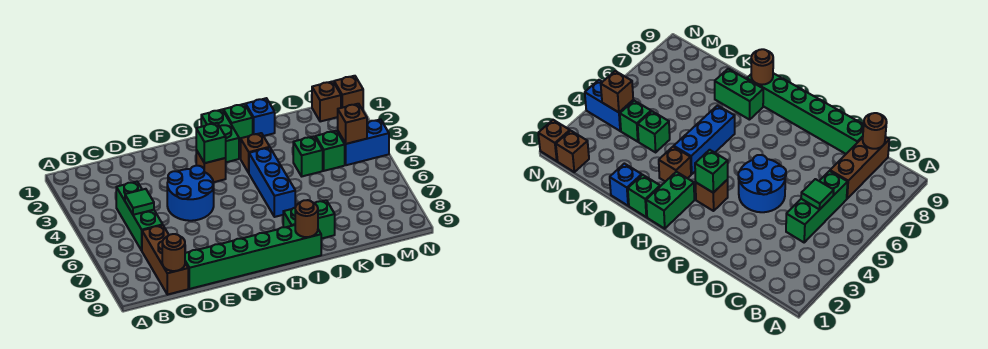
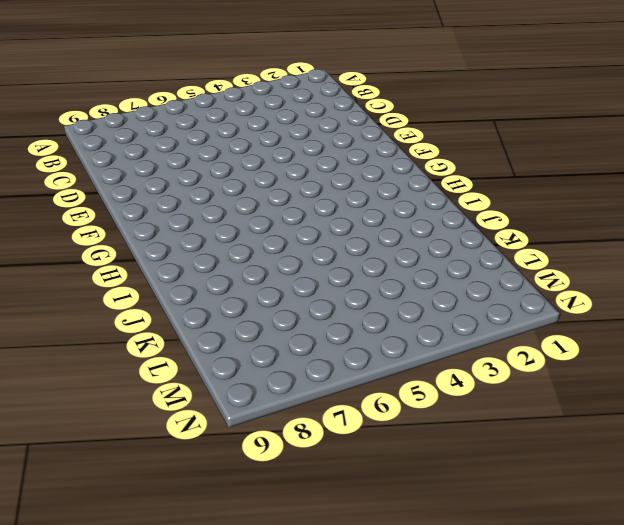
none -> green 1x3 brick [116,182,163,251]
none -> brown 1x3 brick [142,225,188,295]
none -> green 1x6 brick [185,225,321,289]

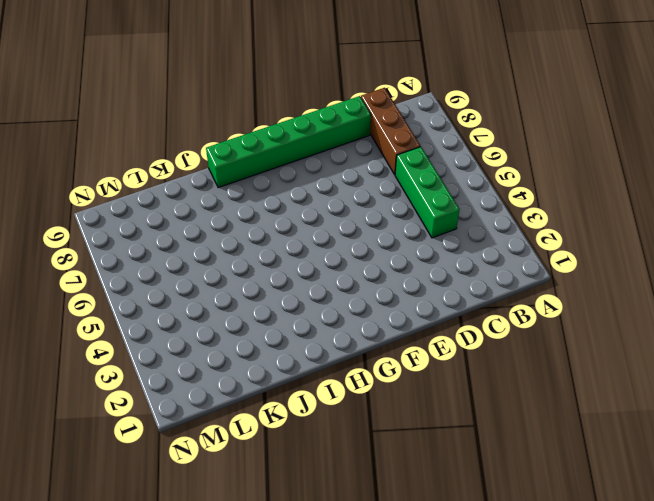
none -> blue 2x2 round brick [167,166,214,221]
none -> brown 1x1 brick [196,150,226,182]
none -> green 1x2 brick [201,110,239,162]

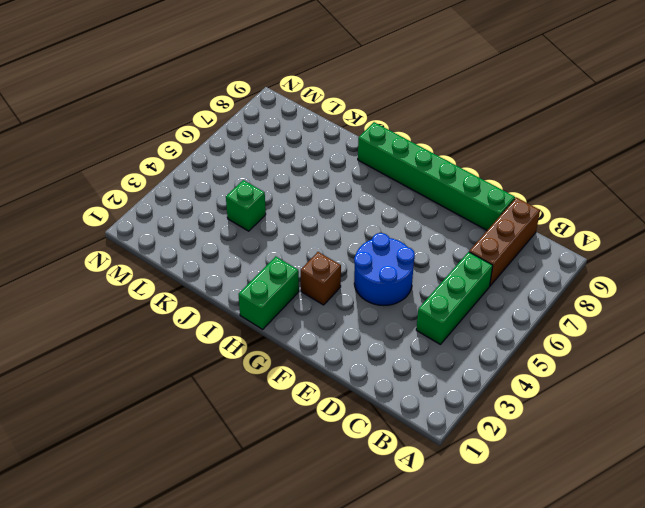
none -> green 1x1 brick [223,104,253,142]
none -> brown 1x1 brick [241,133,270,173]
none -> blue 1x3 brick [249,148,295,217]

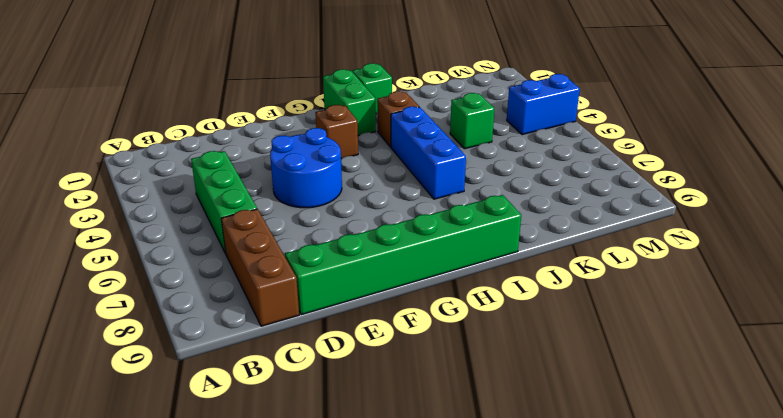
none -> green 1x2 brick [283,200,335,239]
none -> blue 1x1 brick [246,98,275,136]
none -> green 1x1 brick [316,131,345,171]

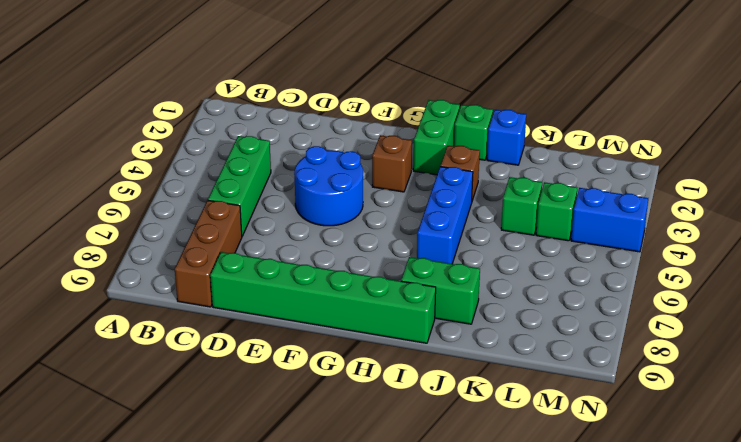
none -> brown 1x1 brick [312,81,341,122]
none -> brown 1x1 brick [334,76,363,110]
none -> green 1x1 tile [125,189,154,215]

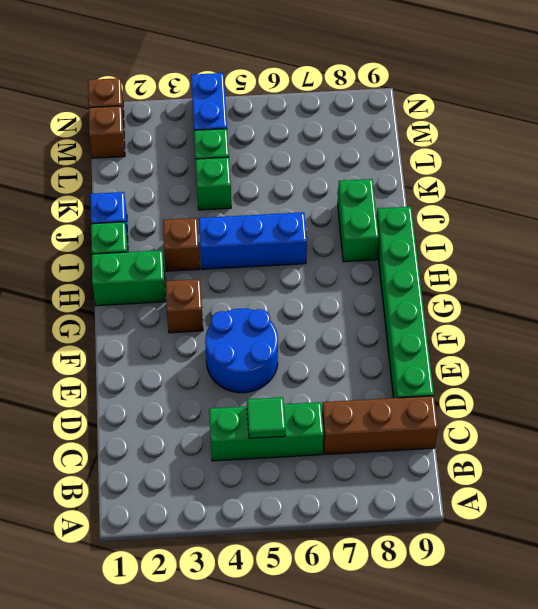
none -> brown 1x1 round brick [162,234,185,271]
none -> green 1x1 brick [196,123,226,163]
none -> brown 1x1 round brick [295,200,318,237]

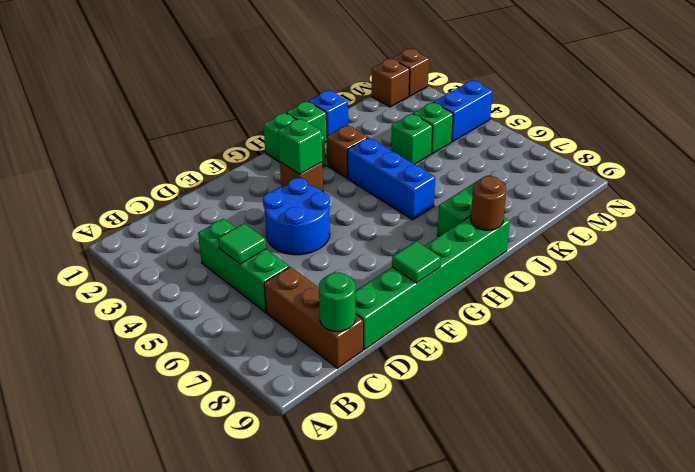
green 1x1 round brick [319,272,355,332] -> brown 1x1 round brick [162,234,185,271]
green 1x1 tile [392,241,441,283] -> none
none -> brown 1x1 brick [338,104,367,144]

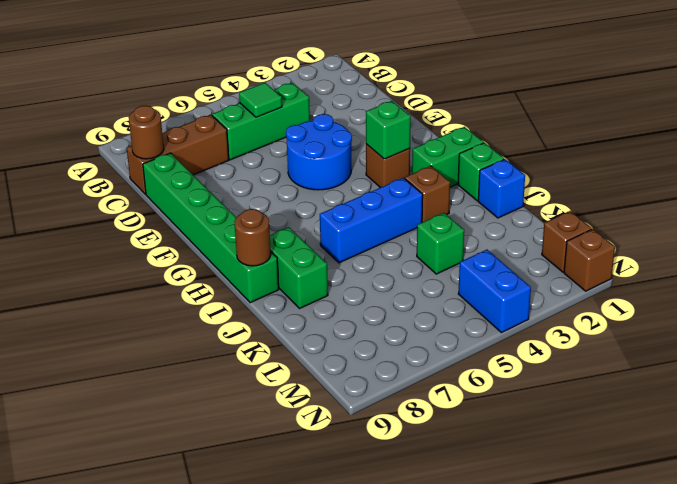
none -> green 1x1 brick [316,131,345,171]
none -> brown 1x1 brick [338,104,367,144]

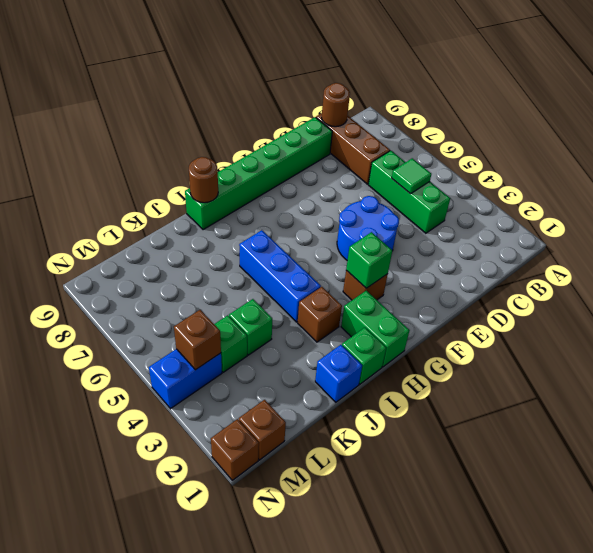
none -> green 1x2 brick [283,200,335,239]

